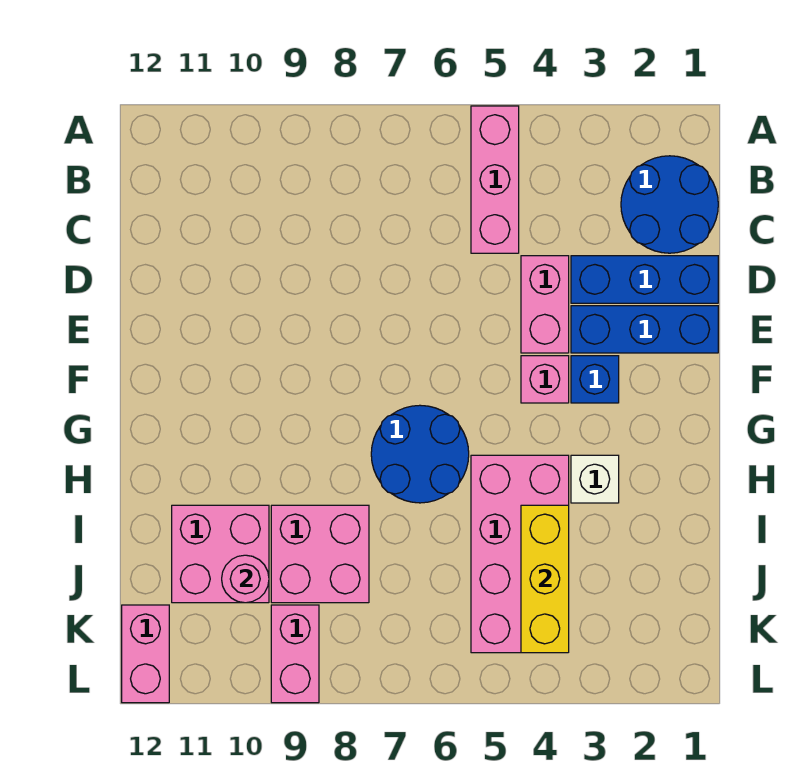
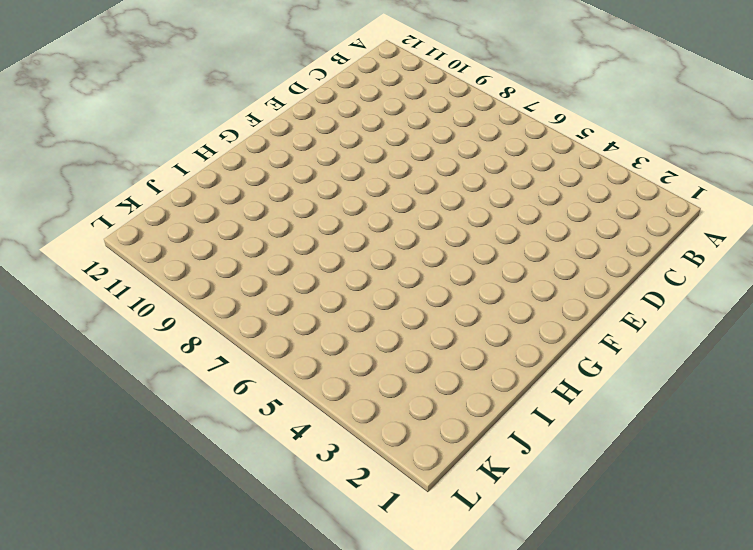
none -> pink 1x3 brick [471,106,519,253]
none -> blue 2x2 round brick [621,156,718,253]
none -> blue 1x3 brick [571,256,718,303]

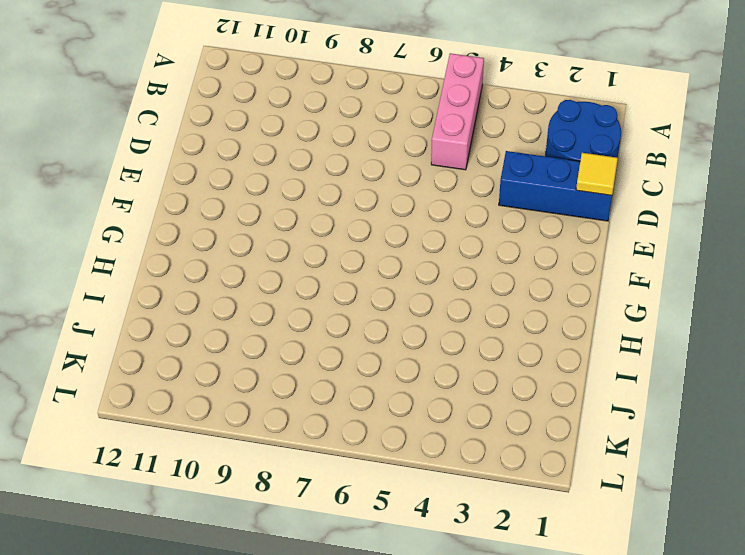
yellow 1x1 tile [576,153,618,195] -> none
none -> pink 1x2 brick [521,256,569,353]
none -> blue 1x3 brick [571,306,718,353]
none -> blue 1x1 brick [571,356,619,403]

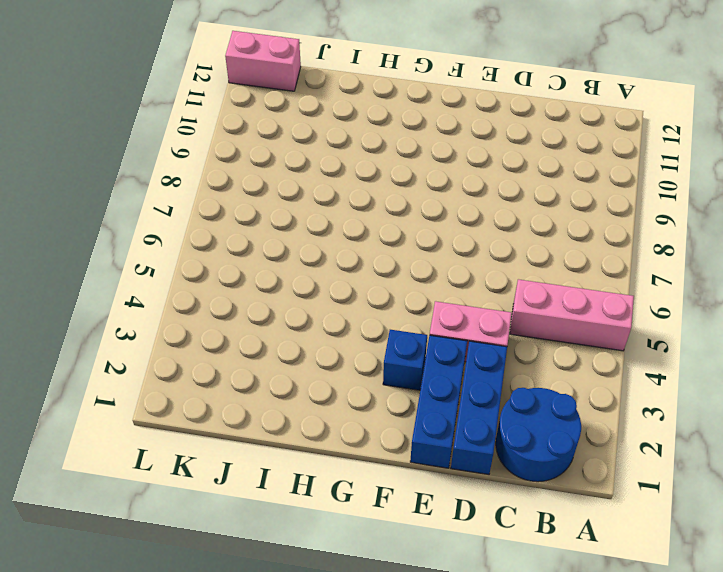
none -> pink 1x1 brick [521,356,569,403]
none -> blue 2x2 round brick [371,405,469,503]
none -> white 1x1 brick [571,455,619,503]

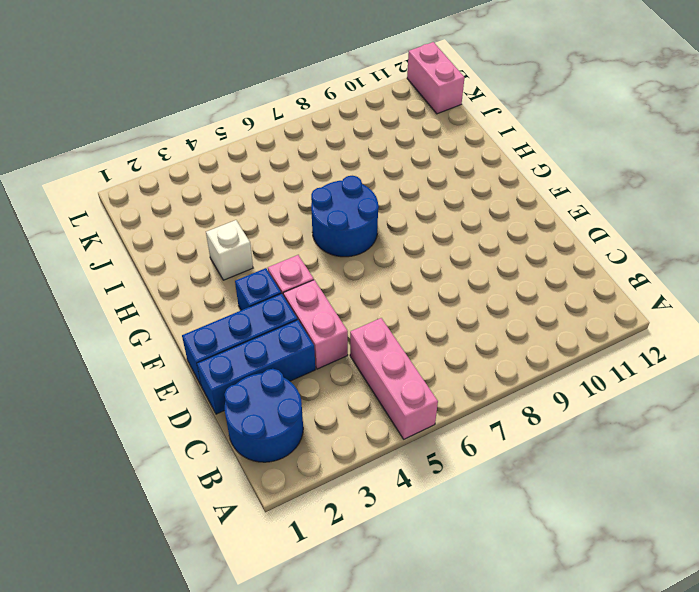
none -> pink 2x4 brick [471,455,569,653]
none -> pink 2x2 brick [271,505,369,603]
none -> pink 2x2 brick [172,505,269,603]

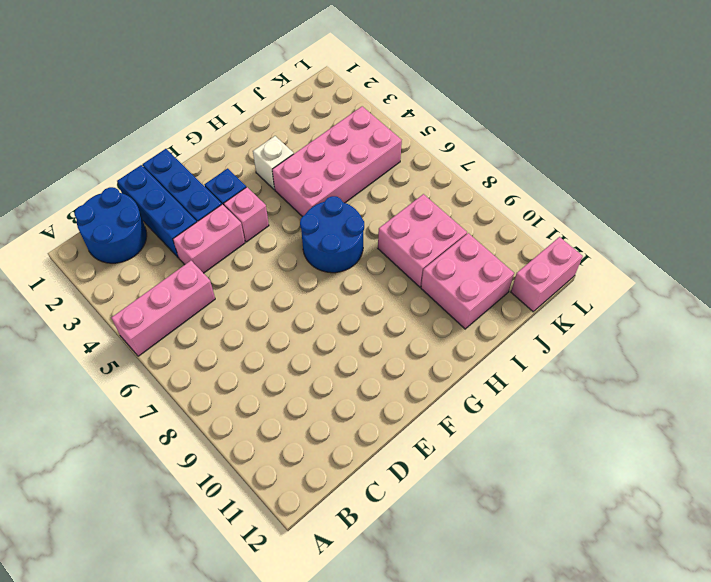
none -> pink 1x2 brick [271,605,319,703]
none -> yellow 1x3 brick [521,505,569,653]
none -> pink 1x1 round brick [222,555,269,603]

